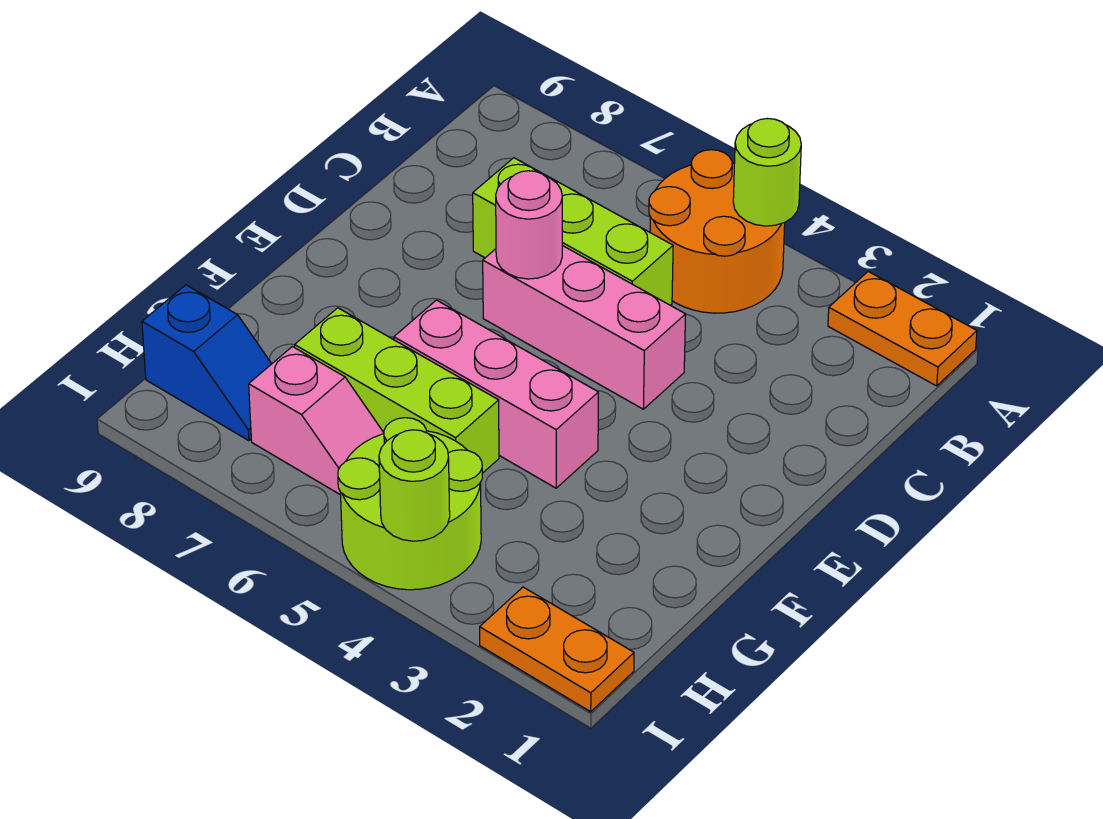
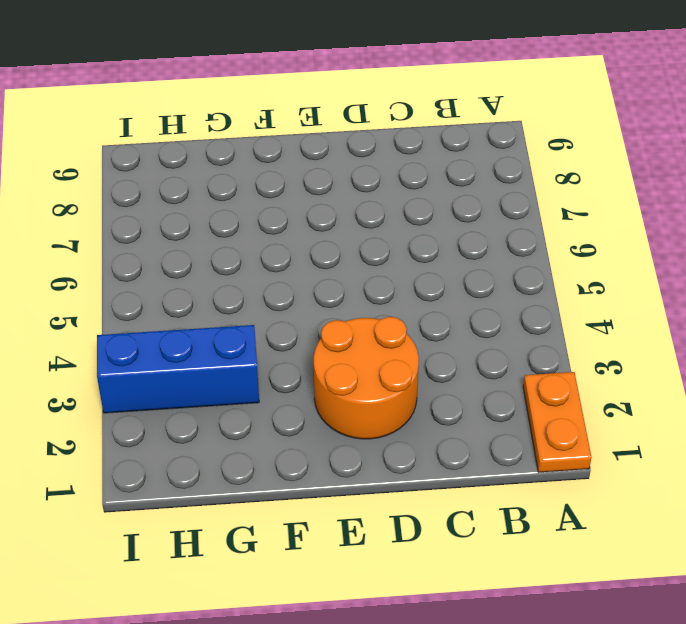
orange 2x2 round brick [314,317,419,439] -> orange 2x2 round brick moved to [649,150,785,313]
blue 1x3 brick [97,325,259,413] -> none
none -> lime 1x3 brick [473,158,673,305]
none -> pink 1x3 brick [483,246,686,409]
none -> pink 1x3 brick [394,300,598,488]

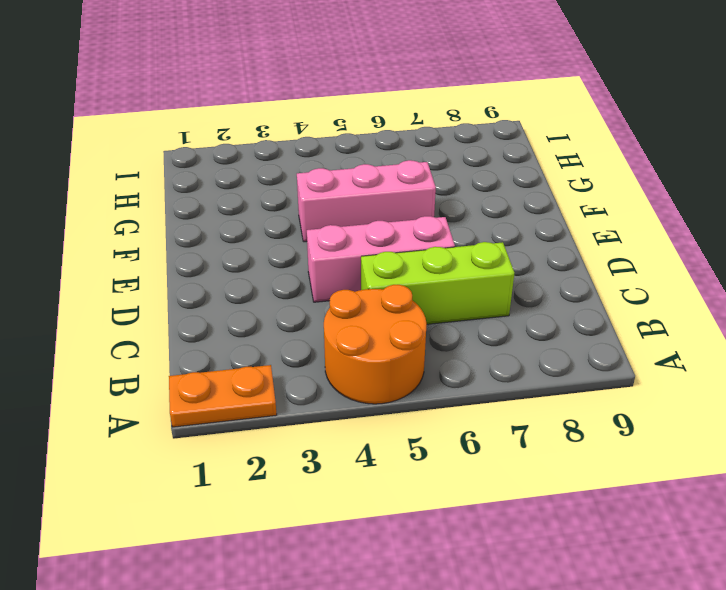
none -> lime 1x3 brick [295,308,499,473]
none -> lime 2x2 round brick [338,418,482,590]
none -> pink 1x2 slope [249,347,384,495]

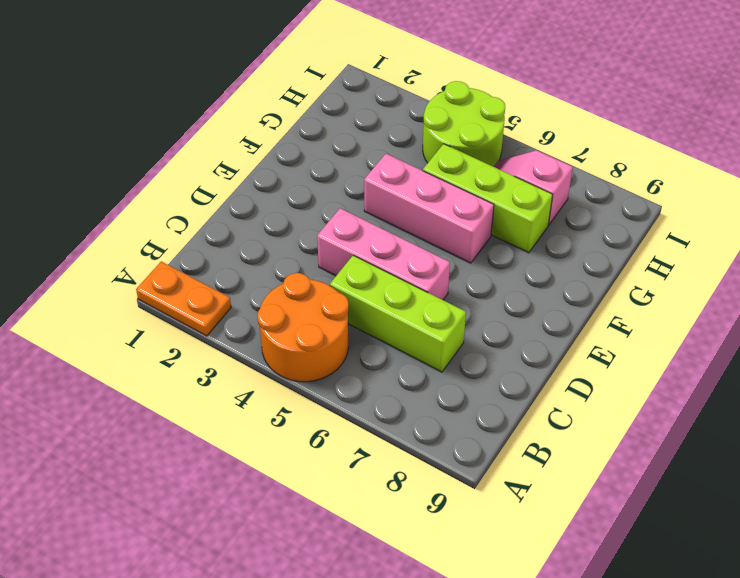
none -> blue 1x2 slope [142,285,271,441]
none -> orange 1x2 plate [480,587,634,712]
none -> lime 1x1 round brick [733,119,801,226]

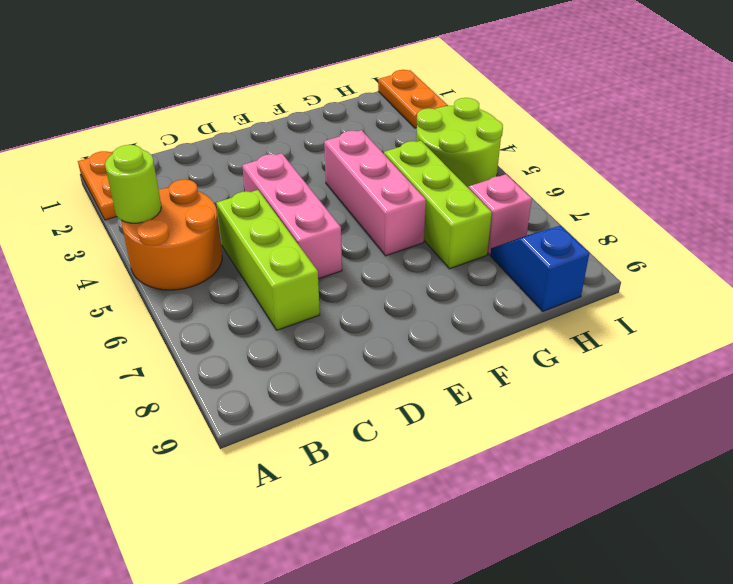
none -> pink 1x1 round brick [496,171,562,279]
none -> lime 1x1 round brick [379,430,450,541]

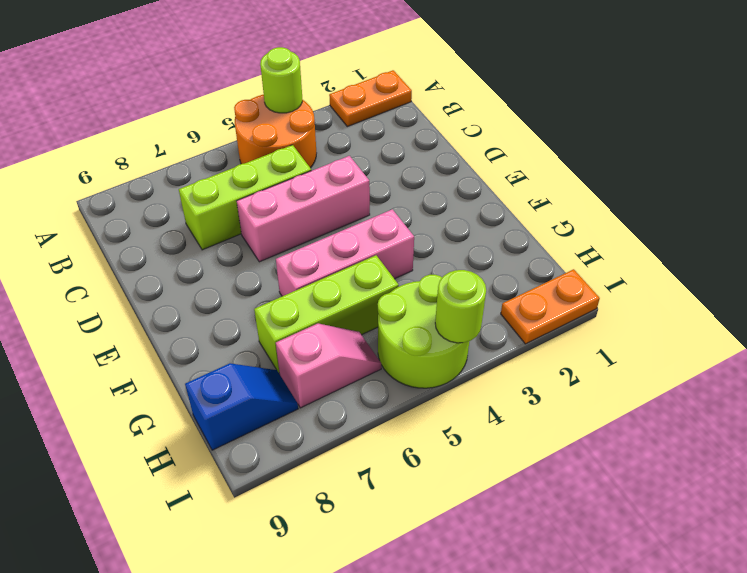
none -> pink 1x1 round brick [496,171,562,279]

